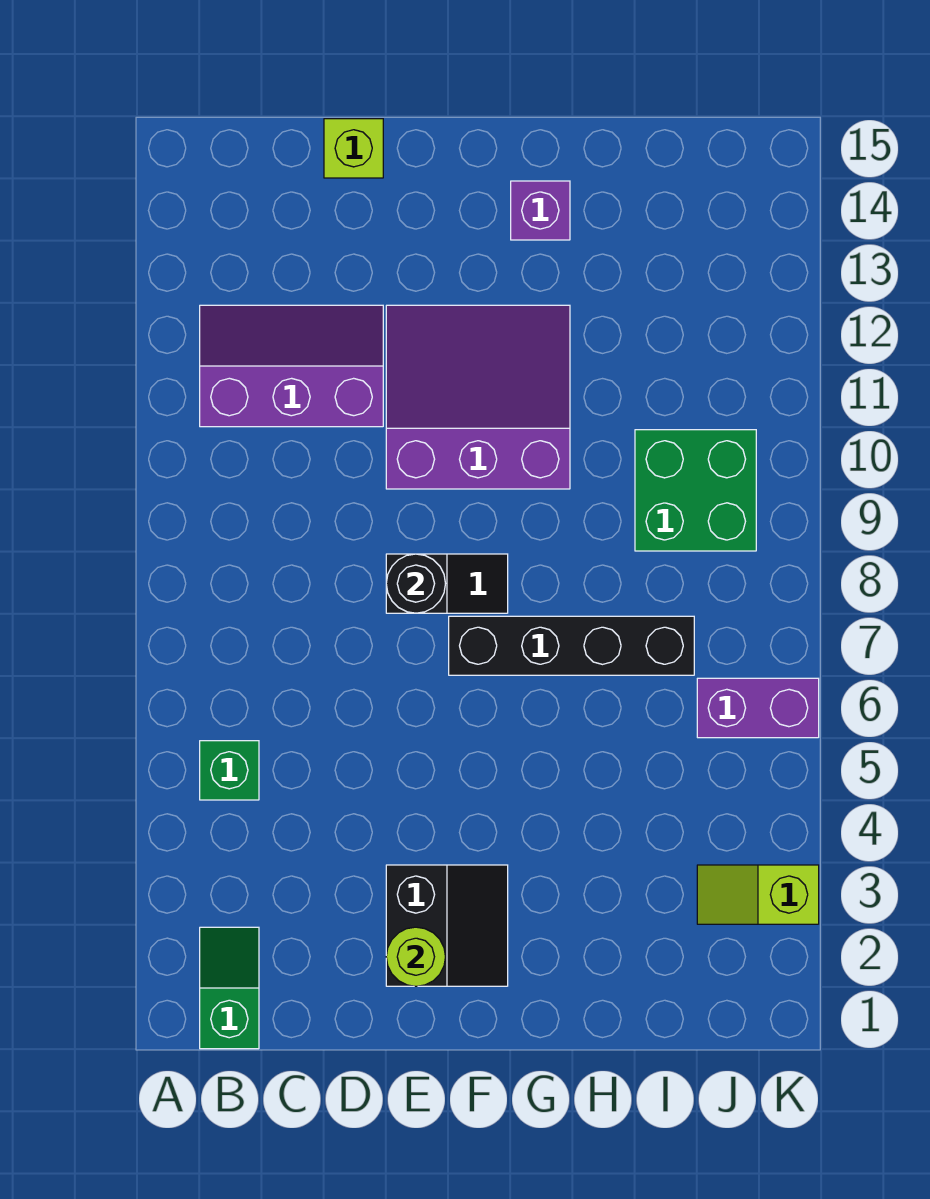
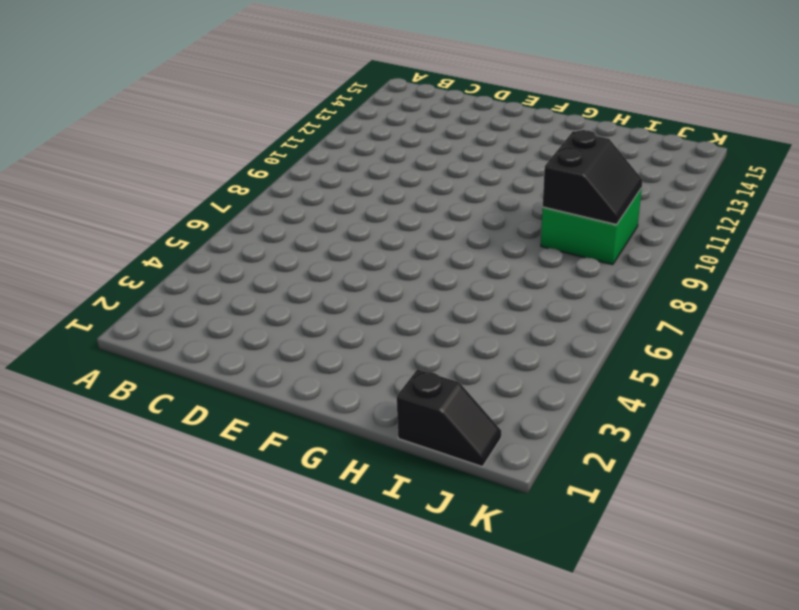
black 1x2 slope [397,369,501,467] -> black 1x2 slope moved to [386,554,508,613]
black 2x2 slope [543,130,643,225] -> black 2x2 slope moved to [386,865,508,986]
none -> green 1x2 slope [200,927,259,1049]
none -> green 1x1 brick [200,741,259,800]
none -> purple 2x3 slope [200,305,383,427]

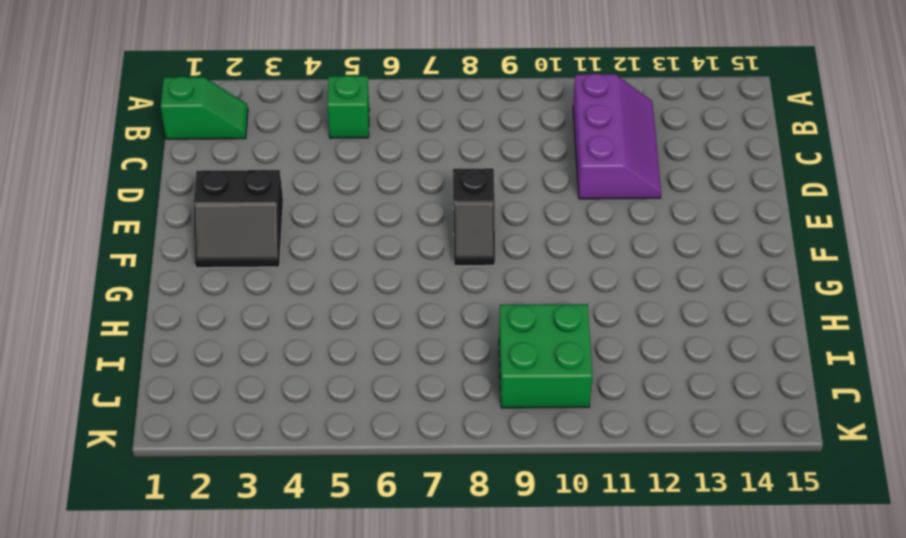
none -> lime 1x1 brick [324,119,383,178]
none -> purple 3x3 slope [386,305,570,489]
none -> black 1x4 brick [449,616,694,675]

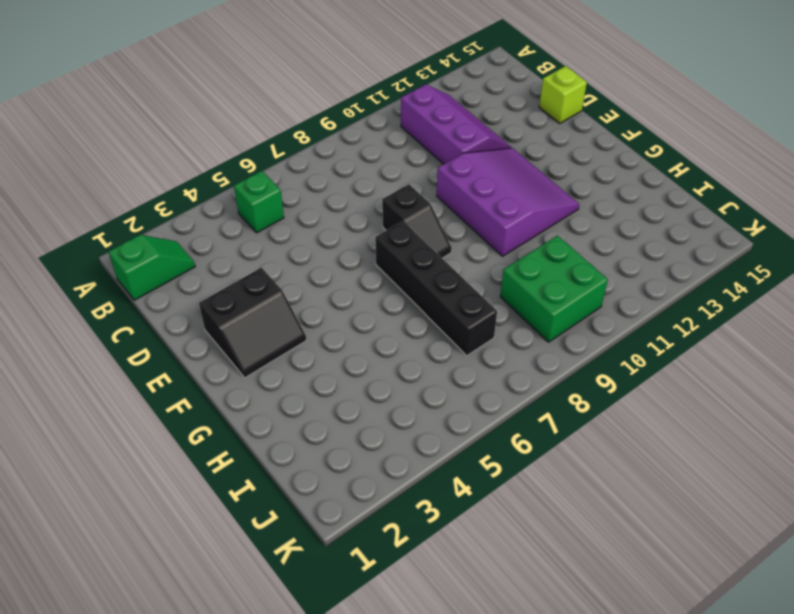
none -> purple 1x1 brick [511,181,570,240]
none -> lime 1x2 slope [697,865,819,924]
none -> purple 1x2 brick [697,678,819,738]

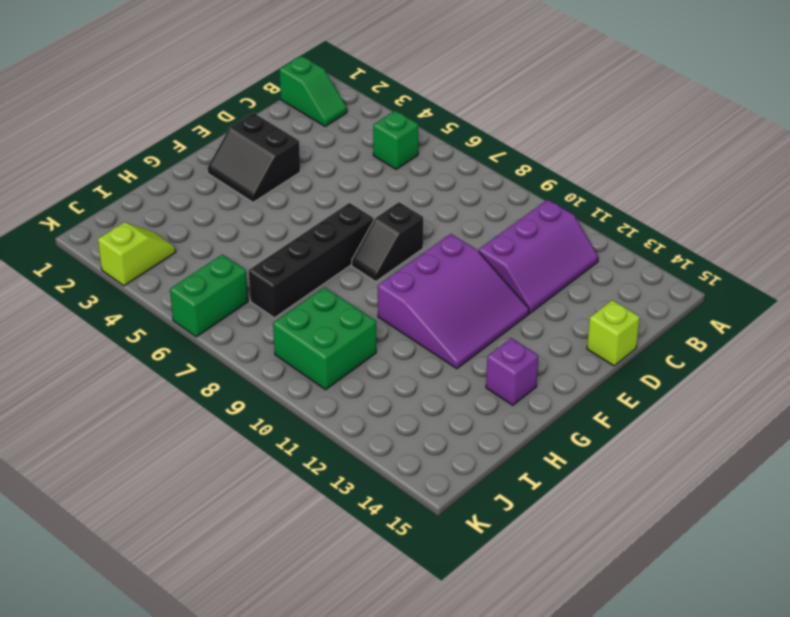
green 1x2 brick [170,254,248,337] -> purple 1x2 brick [697,678,819,738]
none -> lime 1x1 round brick [386,927,445,986]
none -> black 1x1 round brick [386,554,445,613]

